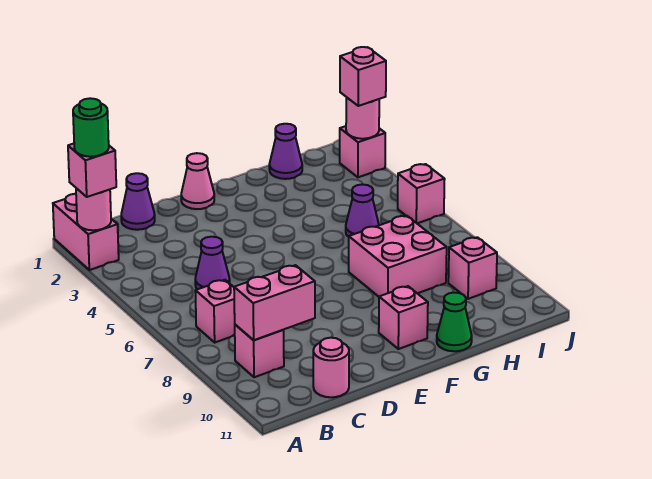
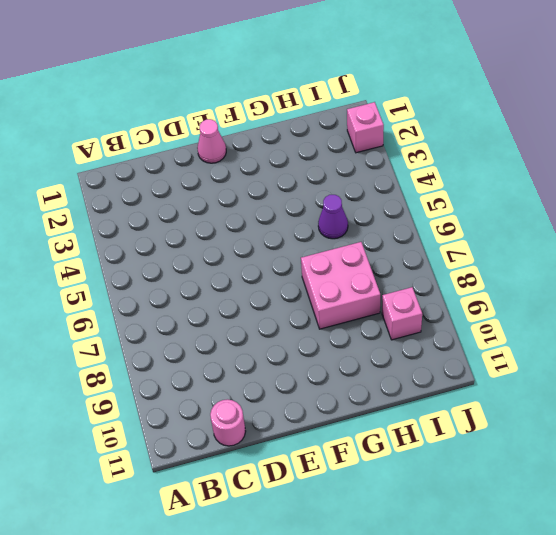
none -> pink 1x2 brick [53,194,119,270]
none -> pink 1x1 brick [195,280,235,342]
none -> pink 1x1 brick [235,325,284,377]

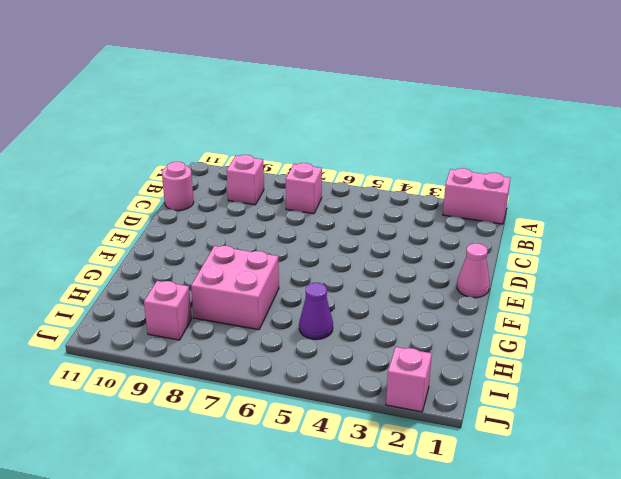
none -> purple 1x1 cone [121,173,155,230]
none -> purple 1x1 cone [195,237,230,289]
none -> pink 1x1 brick [379,286,428,349]

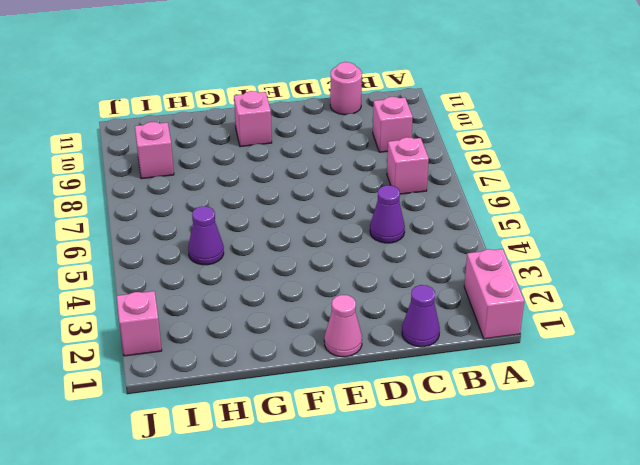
none -> pink 2x2 brick [349,216,447,297]
none -> green 1x1 cone [437,293,472,351]
none -> purple 1x1 cone [269,124,302,179]

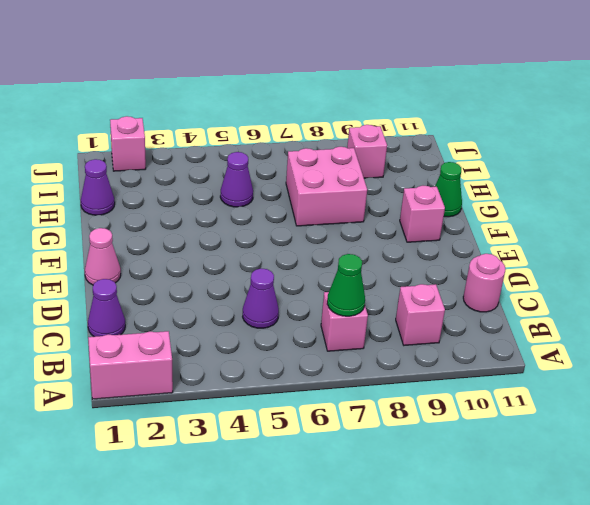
green 1x1 cone [327,254,365,316] -> none
none -> pink 1x1 brick [398,164,445,223]
none -> pink 1x1 round brick [76,188,111,230]
none -> pink 1x2 brick [234,265,315,340]

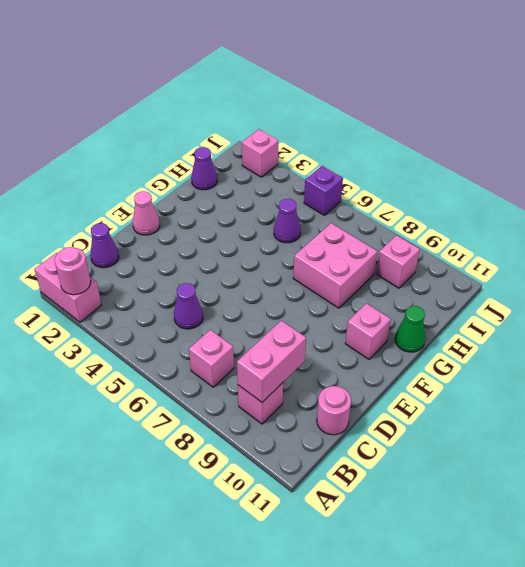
purple 1x1 brick [304,166,343,215] -> pink 1x1 brick [398,164,445,223]
none -> pink 1x1 round brick [346,97,379,139]
none -> pink 1x1 brick [68,144,116,197]
none -> pink 1x1 brick [340,47,386,106]

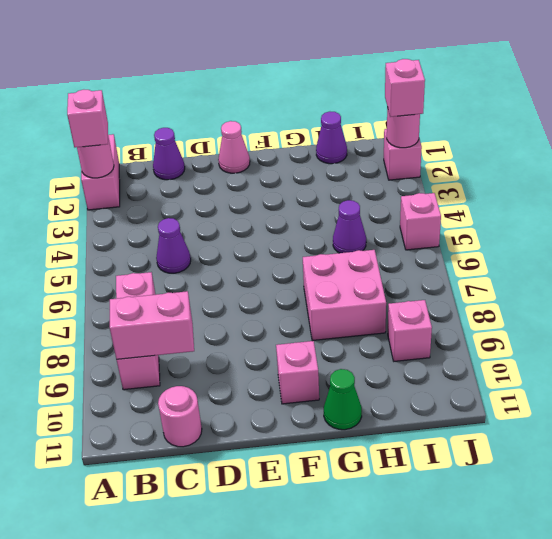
none -> green 1x1 round brick [73,98,109,157]

